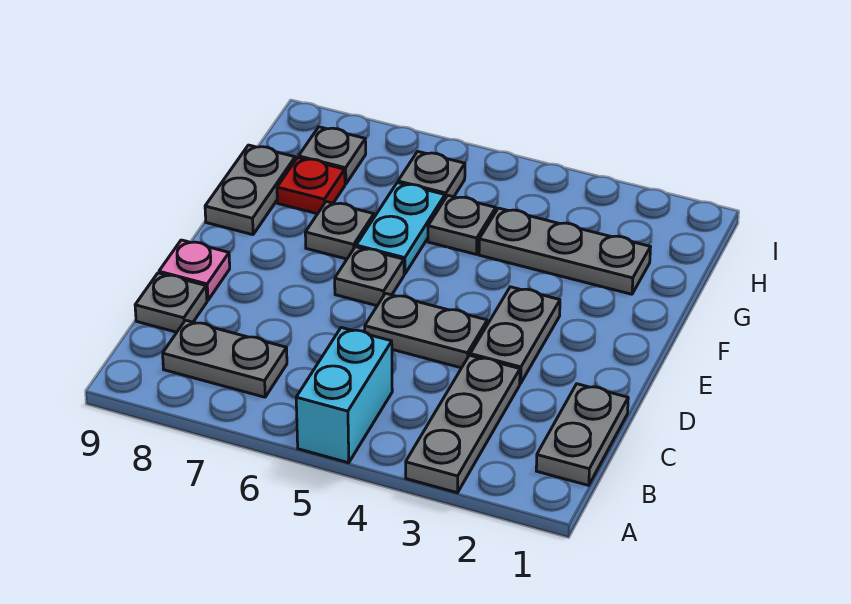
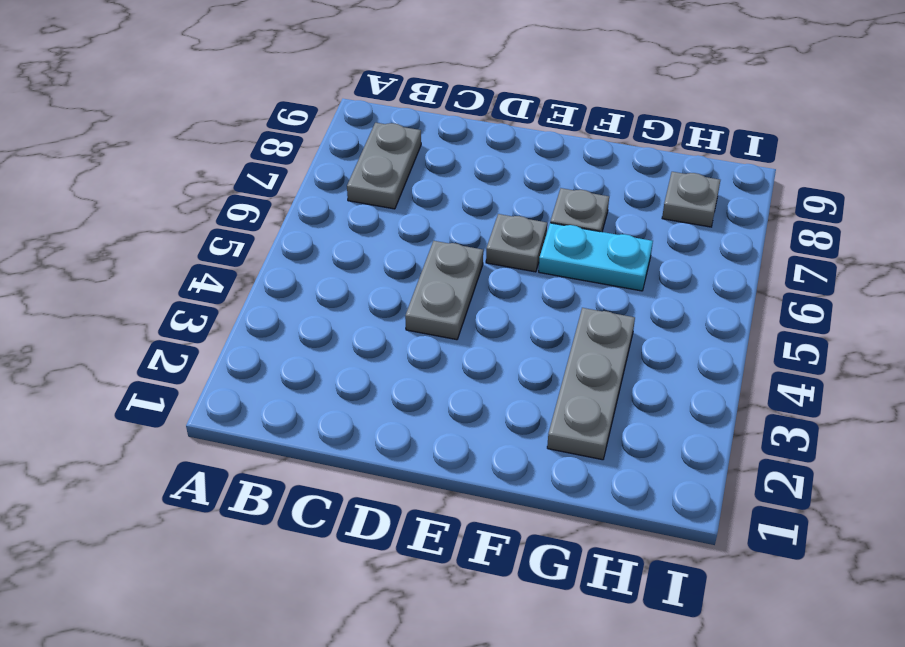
none -> grey 1x3 plate [406,355,520,493]
none -> cyan 1x2 brick [296,328,392,463]
none -> grey 1x2 plate [536,384,628,485]

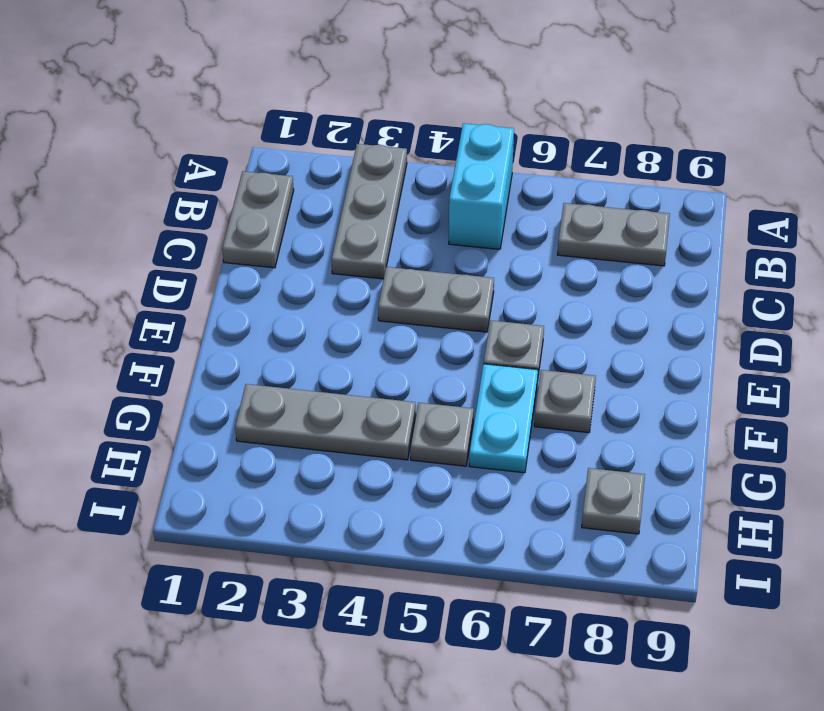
none -> grey 1x1 plate [135,273,207,332]
none -> grey 1x2 plate [470,287,560,384]
none -> pink 1x1 plate [159,240,230,300]

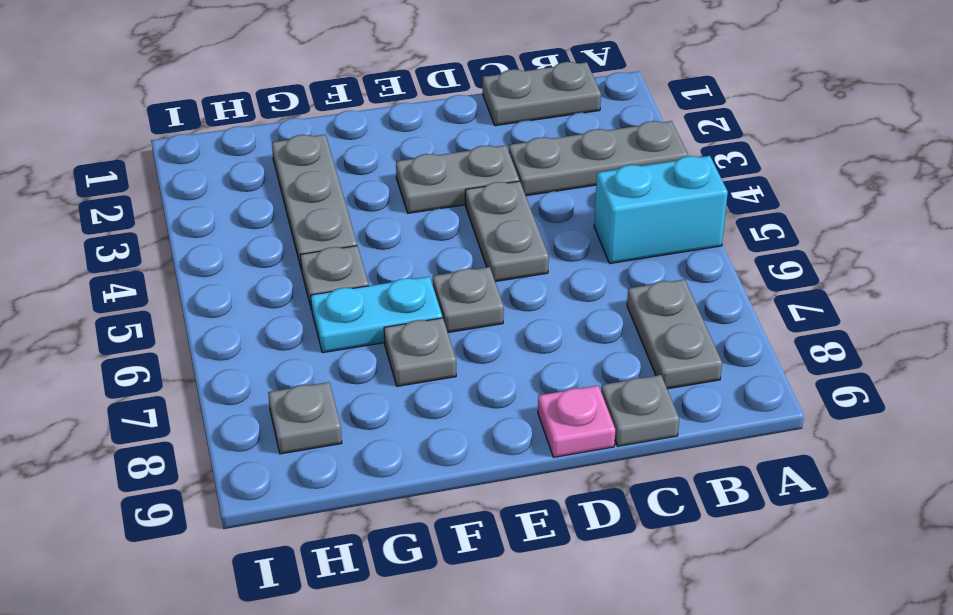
none -> grey 1x2 plate [205,145,295,235]
none -> red 1x1 plate [277,158,345,214]
none -> grey 1x1 plate [398,151,465,198]

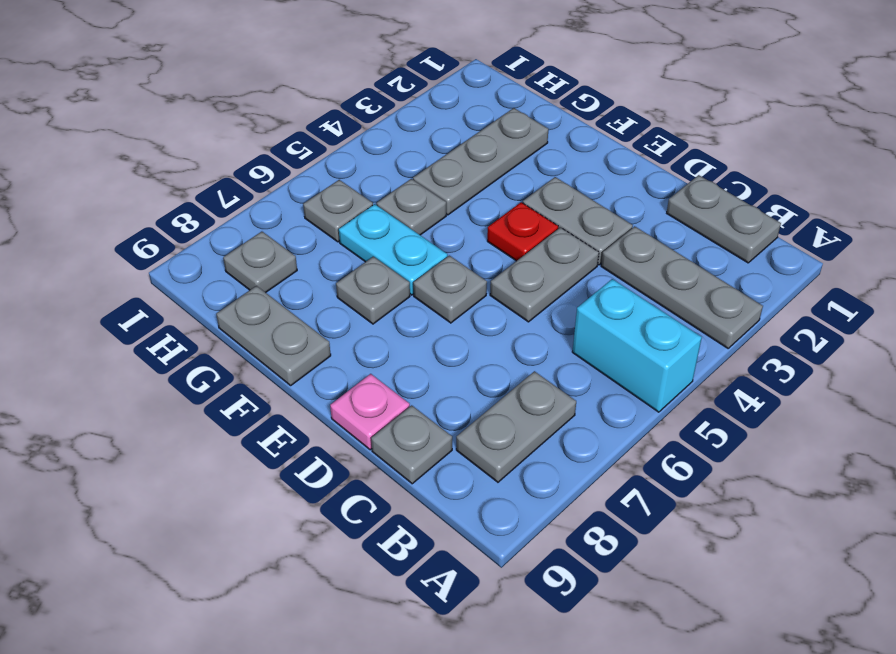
red 1x1 plate [487,202,558,261] -> red 1x1 plate moved to [277,158,345,214]

